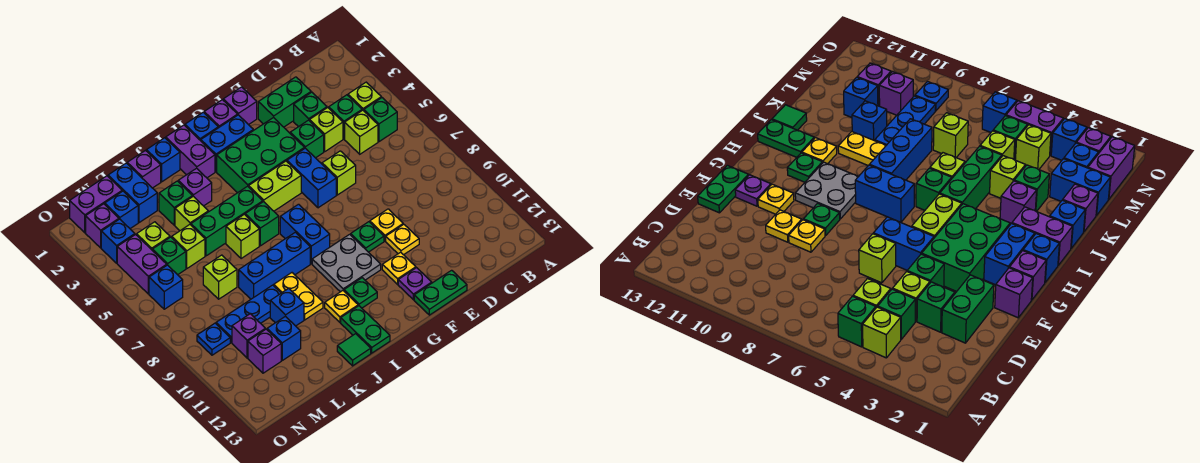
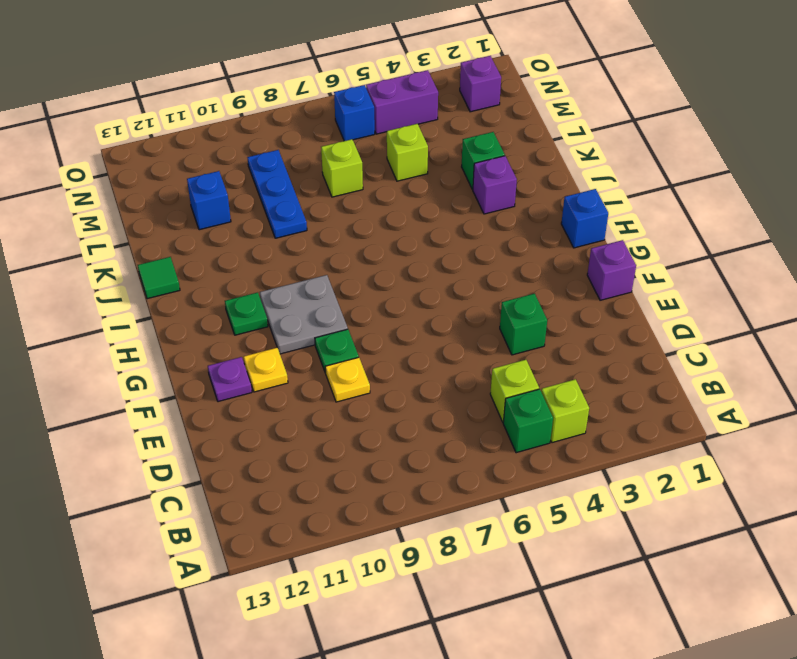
none -> green 1x1 brick [329,95,362,139]
none -> green 1x2 brick [258,77,311,127]
none -> green 1x1 brick [294,92,327,127]
none -> lime 1x1 brick [310,108,343,151]

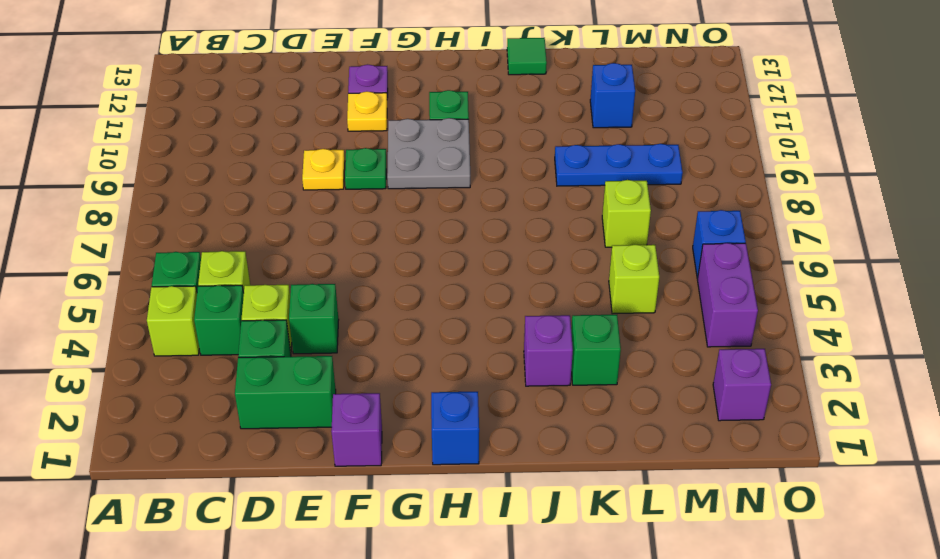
none -> lime 1x1 brick [322,151,356,195]
none -> yellow 1x1 plate [386,224,419,255]
none -> green 1x2 plate [414,270,467,315]
none -> green 2x3 brick [217,118,305,193]

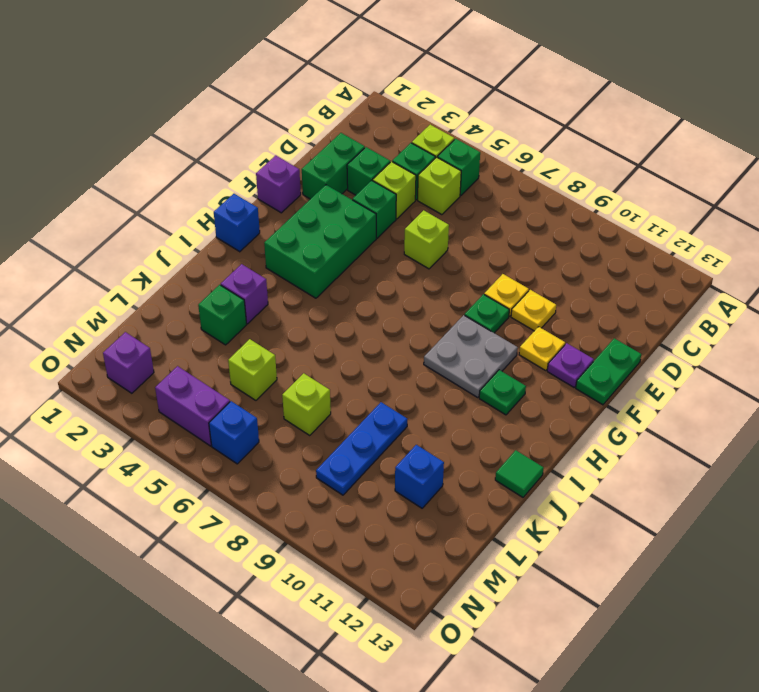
none -> blue 1x2 brick [287,148,336,208]
none -> purple 1x1 brick [204,100,238,128]
none -> blue 1x2 brick [201,115,253,172]
none -> lime 1x2 brick [249,161,301,211]

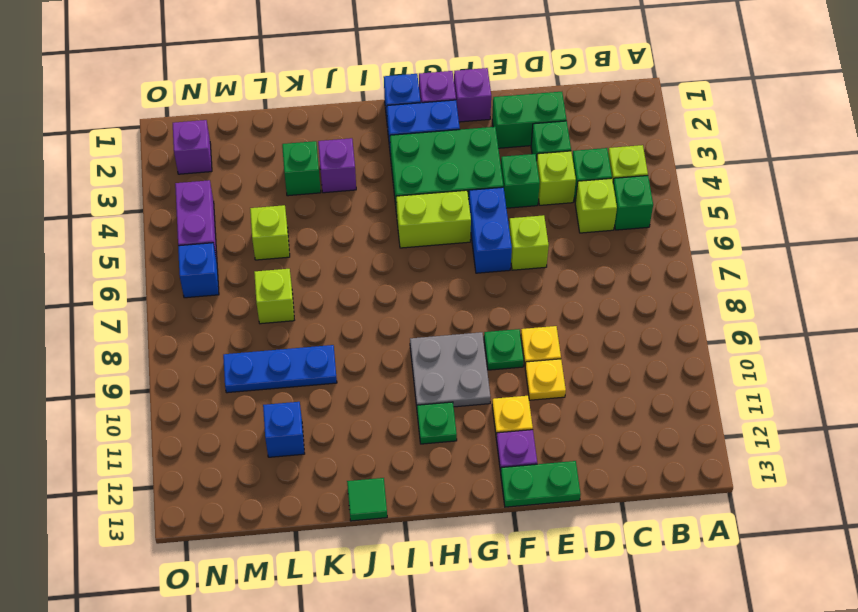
none -> blue 1x2 brick [280,204,330,264]
none -> purple 1x2 brick [166,125,215,178]
none -> green 1x3 brick [191,186,263,256]
none -> green 1x1 brick [245,202,279,246]

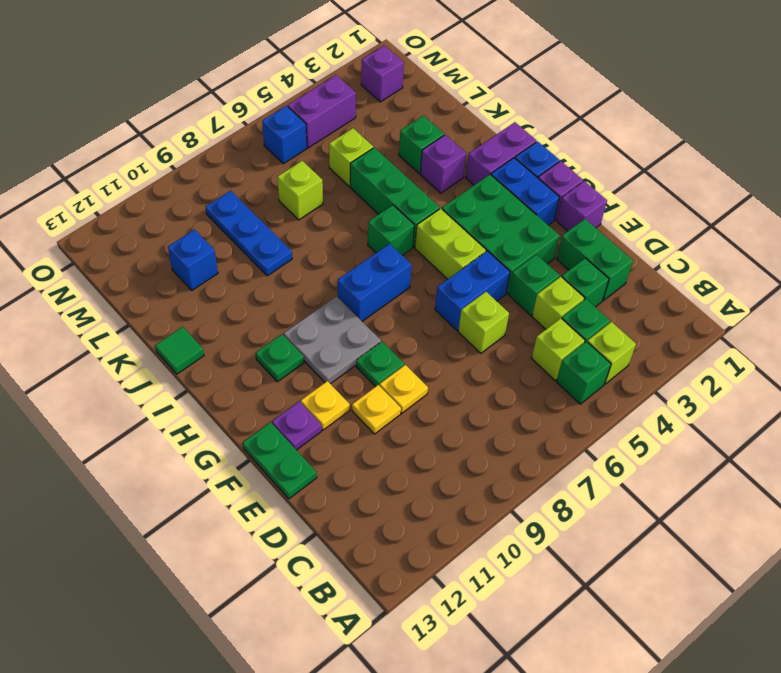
none -> blue 1x3 brick [239,232,310,299]
none -> yellow 1x1 plate [325,291,358,322]
none -> green 1x2 plate [341,306,390,353]
none -> blue 1x1 brick [146,138,180,182]

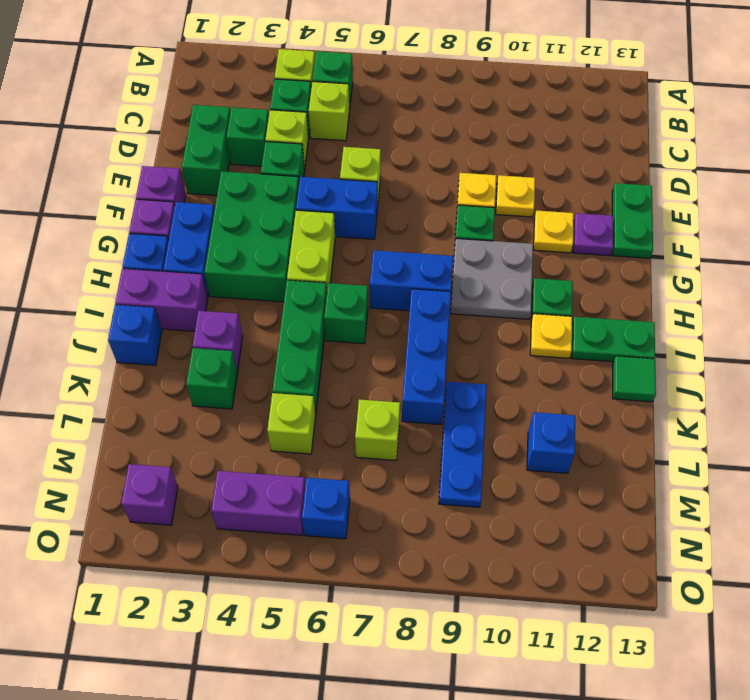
none -> lime 1x1 brick [226,214,259,259]
none -> yellow 1x2 plate [274,273,323,320]
none -> purple 1x1 brick [127,151,161,188]
none -> lime 1x1 brick [175,196,208,231]

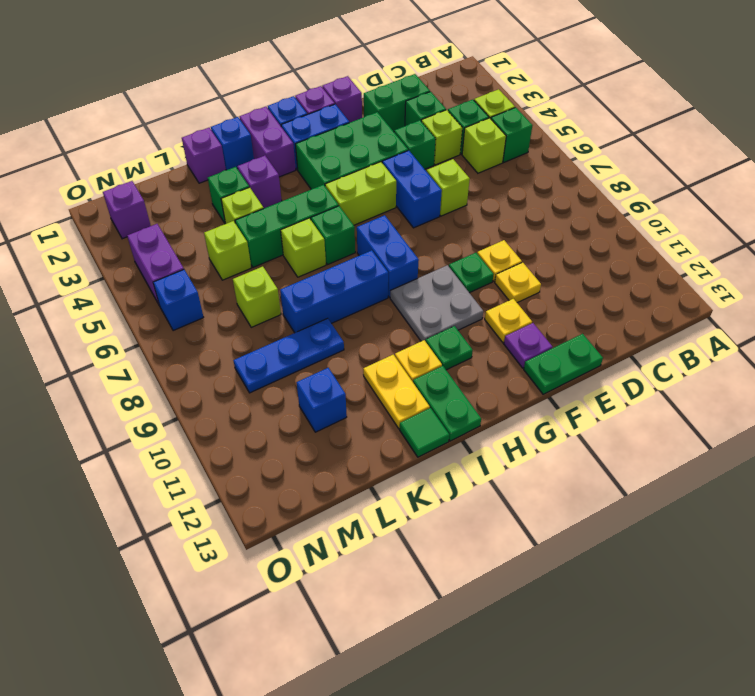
yellow 1x2 plate [363,355,430,429] -> yellow 1x2 plate moved to [274,273,323,320]
none -> blue 1x1 brick [270,288,304,326]
none -> blue 1x2 brick [108,163,157,223]
none -> purple 1x2 brick [70,176,122,233]
none -> blue 1x1 brick [105,191,138,229]

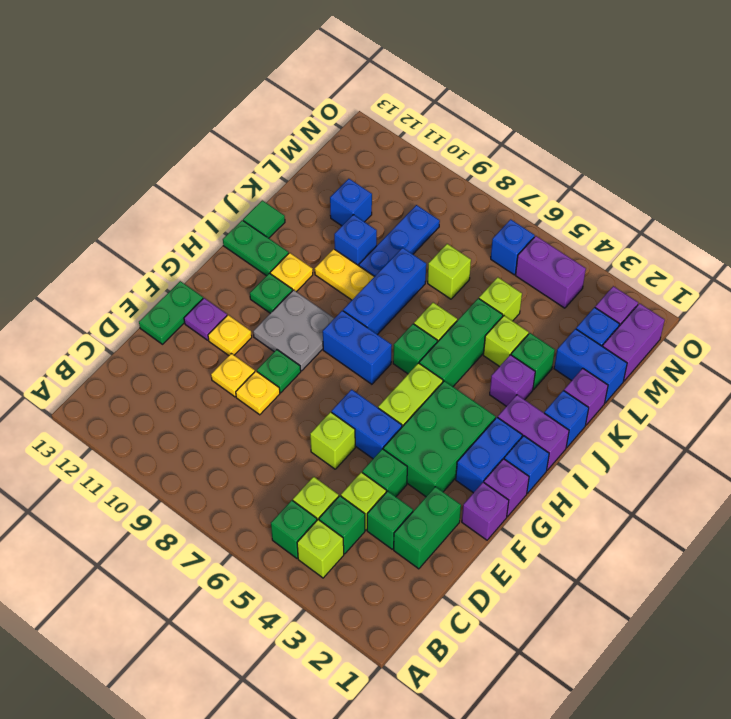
none -> lime 1x1 brick [137,222,170,250]
none -> green 1x1 brick [152,237,186,275]
none -> purple 1x1 brick [232,314,265,358]
none -> purple 1x1 brick [248,329,281,373]

